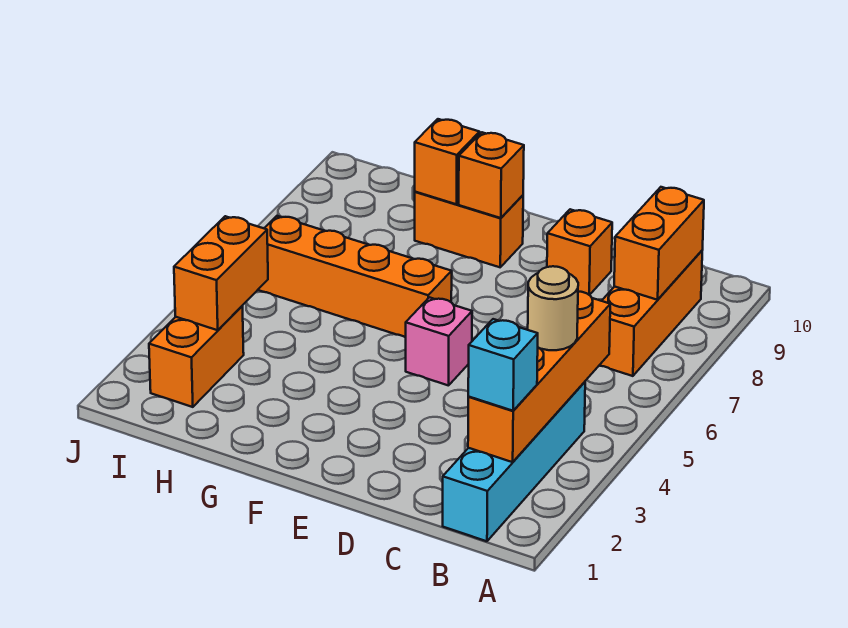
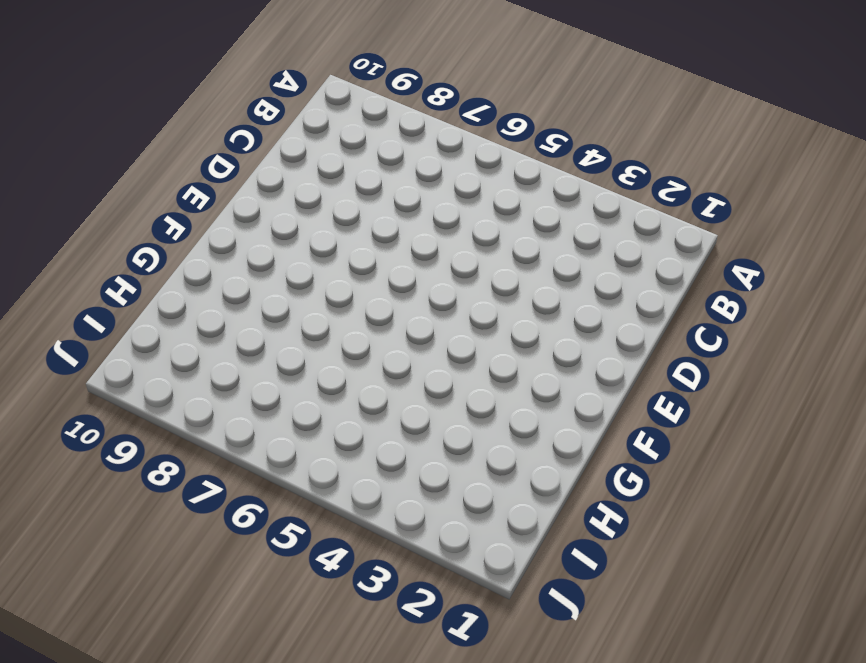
none -> cyan 1x4 brick [443,382,585,541]
none -> orange 1x3 brick [599,251,702,376]
none -> orange 1x1 brick [547,209,612,295]

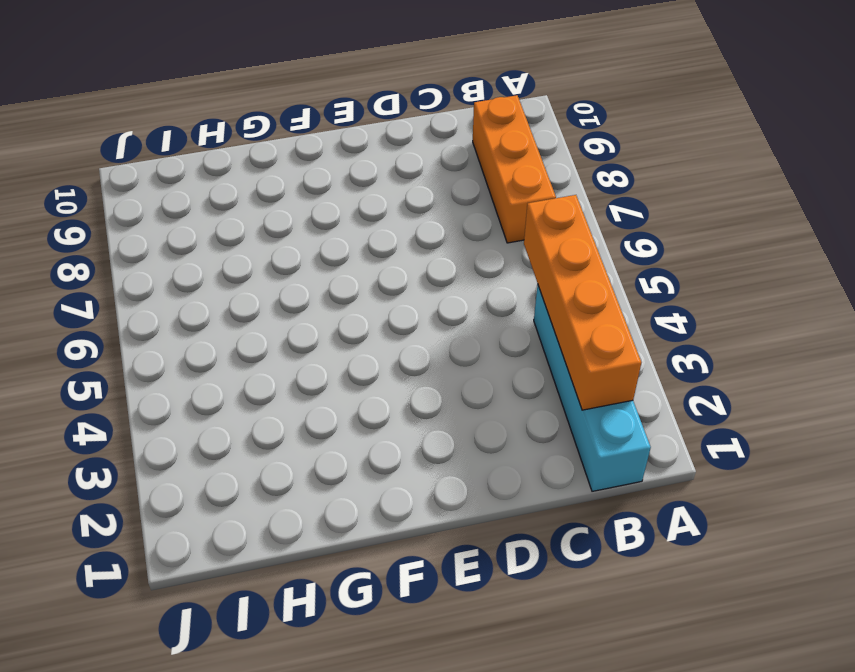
none -> orange 1x1 brick [547,209,612,295]
none -> pink 1x1 brick [405,297,472,386]
none -> orange 1x4 brick [258,216,452,337]

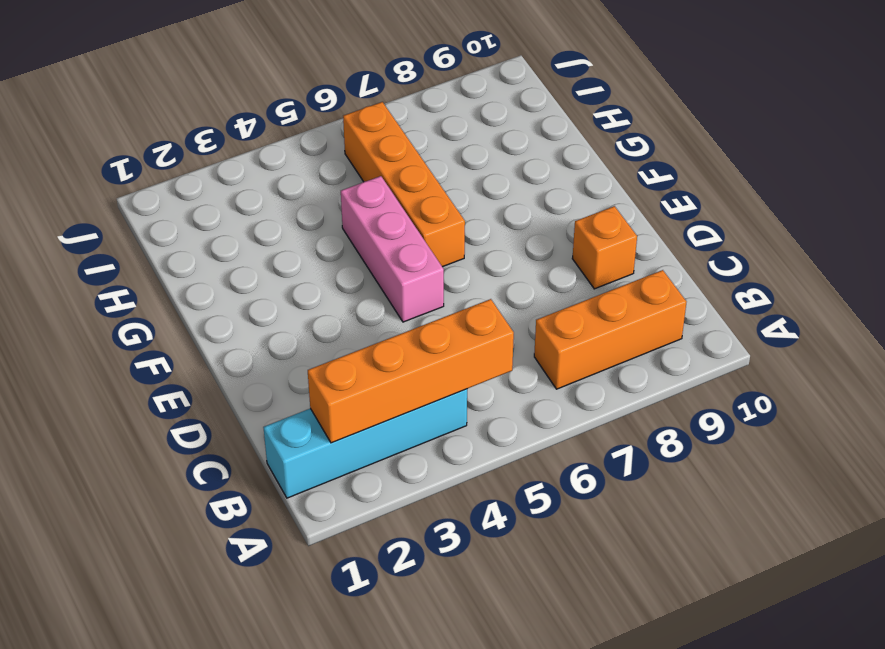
pink 1x3 brick [341,176,444,322] -> pink 1x1 brick [405,297,472,386]
none -> orange 1x2 brick [415,192,523,267]
none -> orange 1x2 brick [149,306,244,407]
none -> orange 1x2 brick [614,187,704,300]

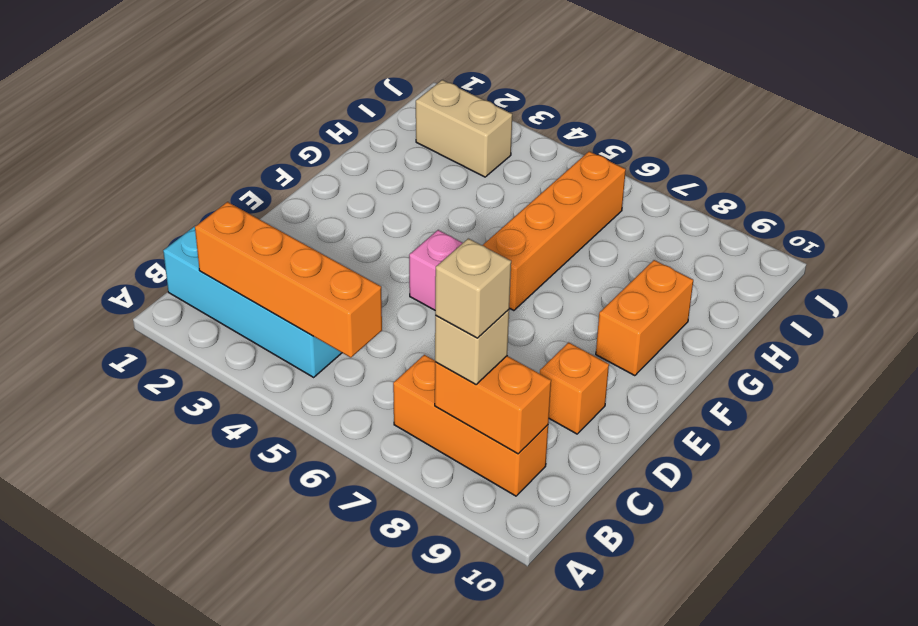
tan 1x1 brick [435,310,509,384] -> none
tan 1x1 brick [435,238,511,338] -> none
tan 1x2 brick [416,80,512,177] -> orange 1x2 brick [149,306,244,407]
none -> orange 1x1 brick [459,132,524,218]
none -> orange 1x1 brick [415,119,480,204]
none -> orange 1x2 brick [174,216,268,330]

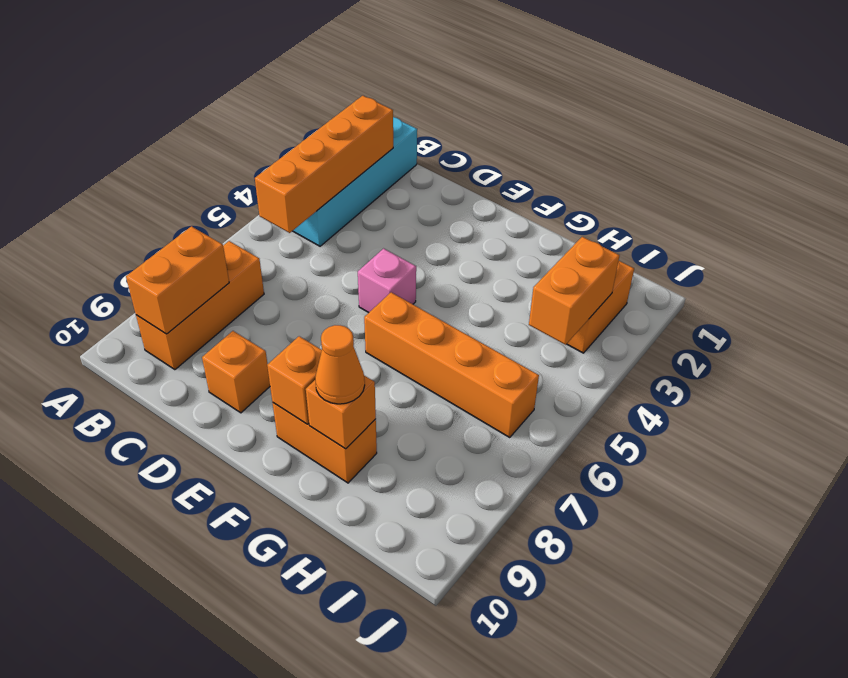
orange 1x1 cone [315,325,365,404] -> none
none -> cyan 1x1 brick [468,319,538,411]
none -> tan 1x1 round brick [528,266,578,350]

